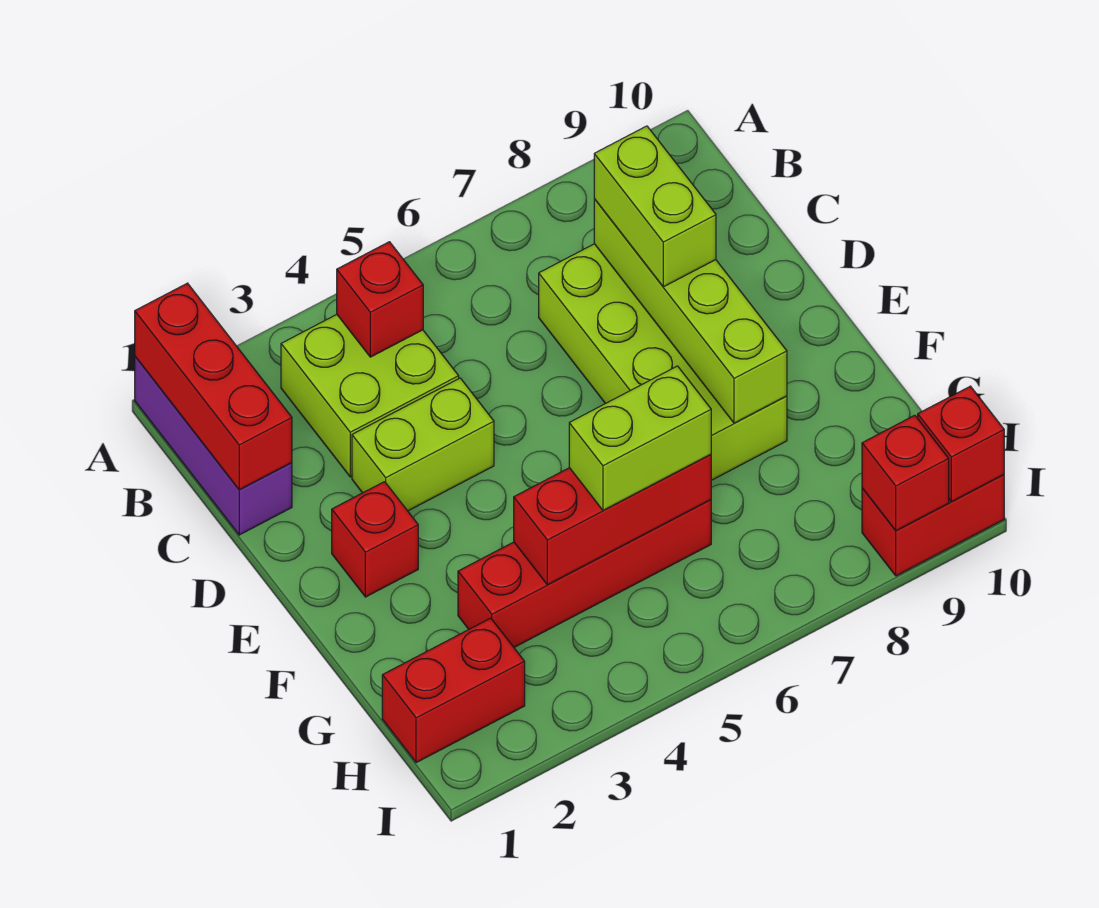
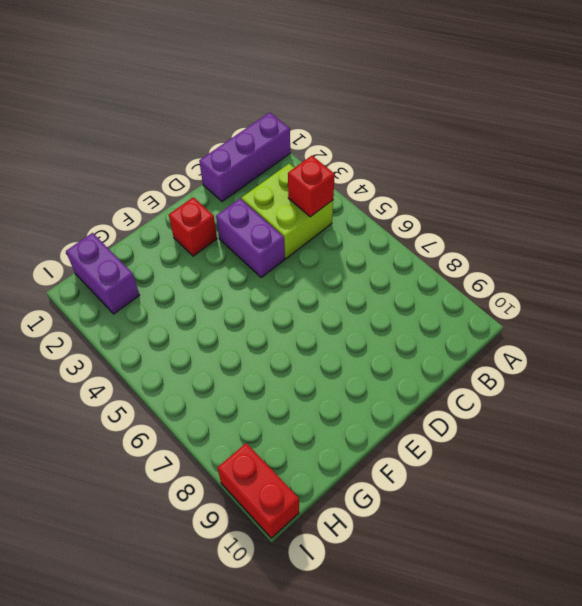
purple 1x2 brick [216,199,285,277] -> lime 1x2 brick [352,378,494,511]
purple 1x2 brick [66,233,139,314] -> red 1x2 brick [382,618,525,763]
none -> lime 2x4 brick [539,244,787,480]
none -> red 1x4 brick [458,500,711,647]
none -> red 1x3 brick [135,283,292,490]

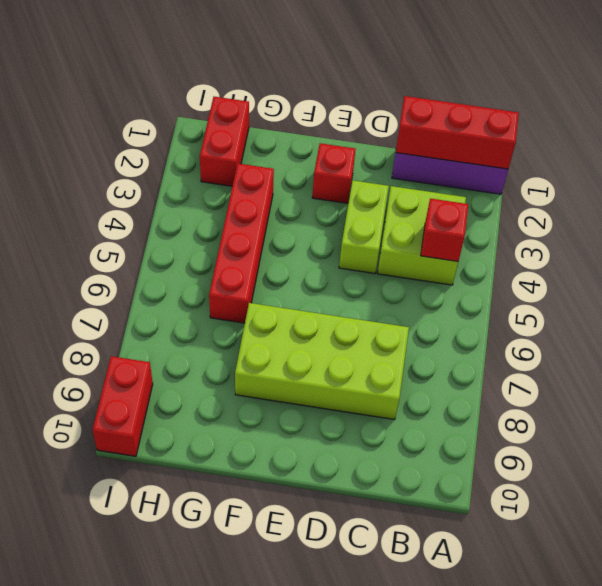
none -> lime 1x4 brick [594,199,787,423]
none -> red 1x3 brick [514,454,711,585]
none -> red 1x1 brick [862,415,949,531]

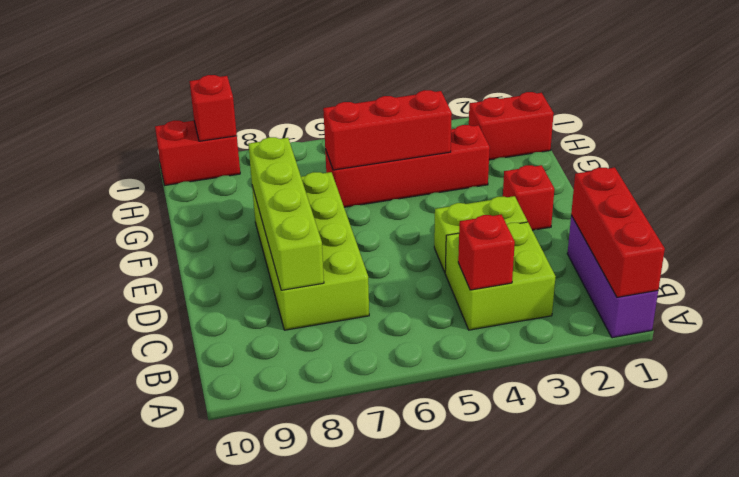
none -> red 1x1 brick [918,386,1004,502]
none -> lime 1x2 brick [594,126,716,287]
none -> lime 1x2 brick [569,366,711,511]

